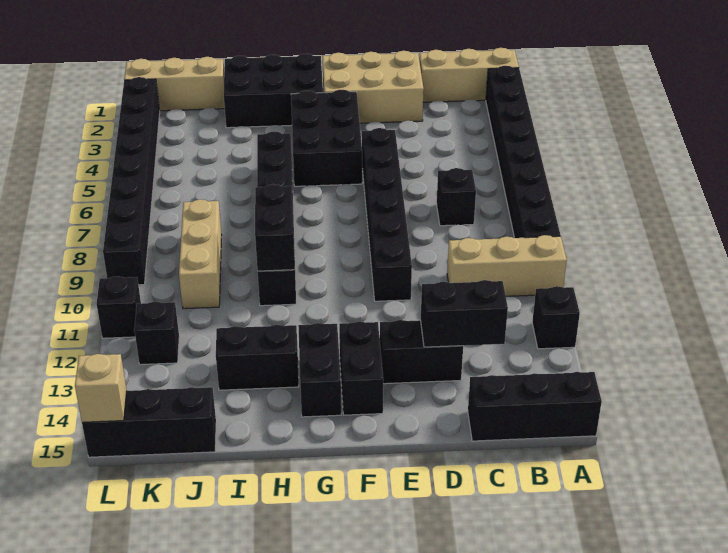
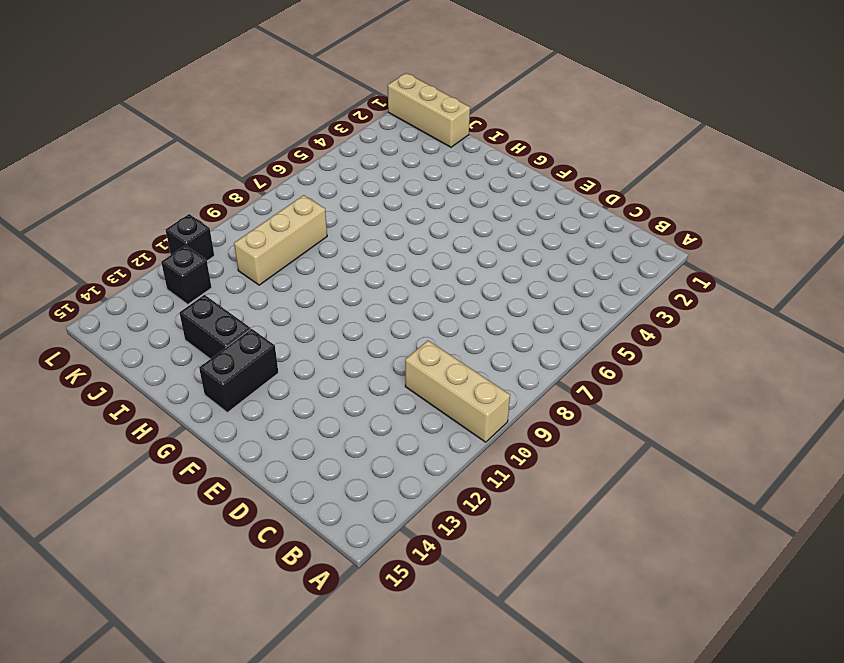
none -> tan 1x3 brick [419,48,519,102]
none -> black 1x8 brick [486,66,561,238]
none -> black 1x1 brick [532,286,580,349]

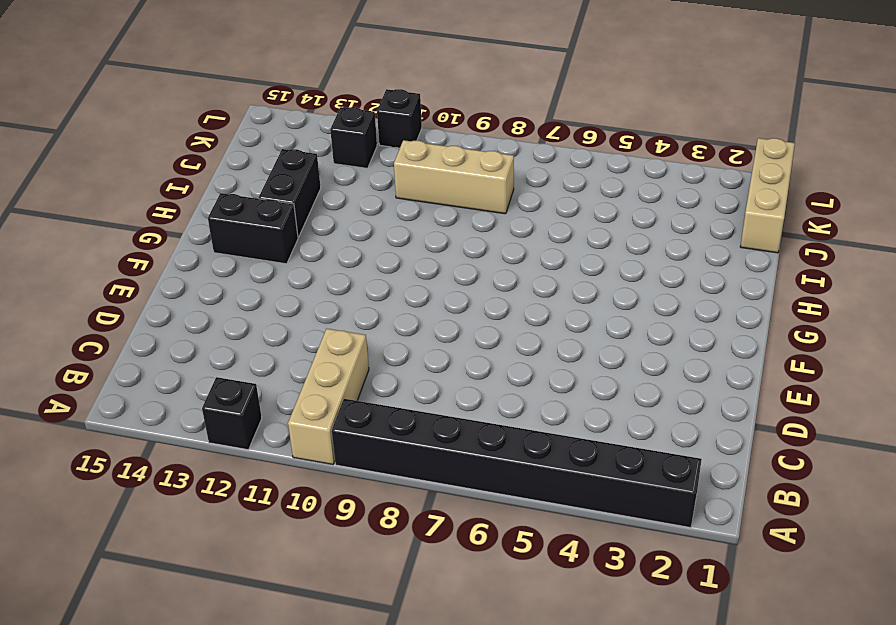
none -> tan 1x3 brick [419,48,519,102]
none -> black 1x3 brick [468,372,602,441]
none -> black 1x1 brick [437,168,476,226]

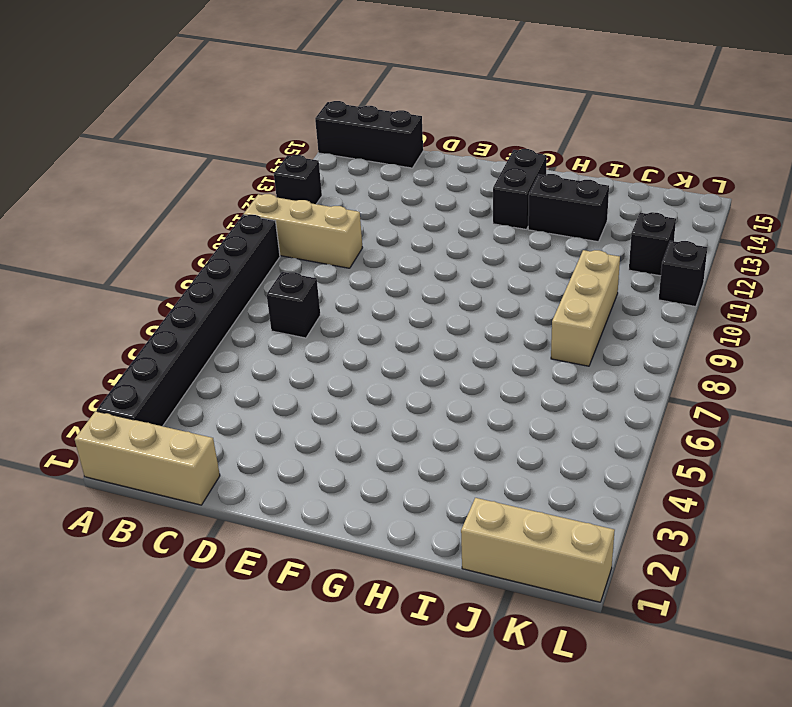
none -> tan 2x3 brick [322,51,424,123]
none -> black 1x2 brick [380,320,463,384]
none -> black 1x6 brick [362,128,412,301]

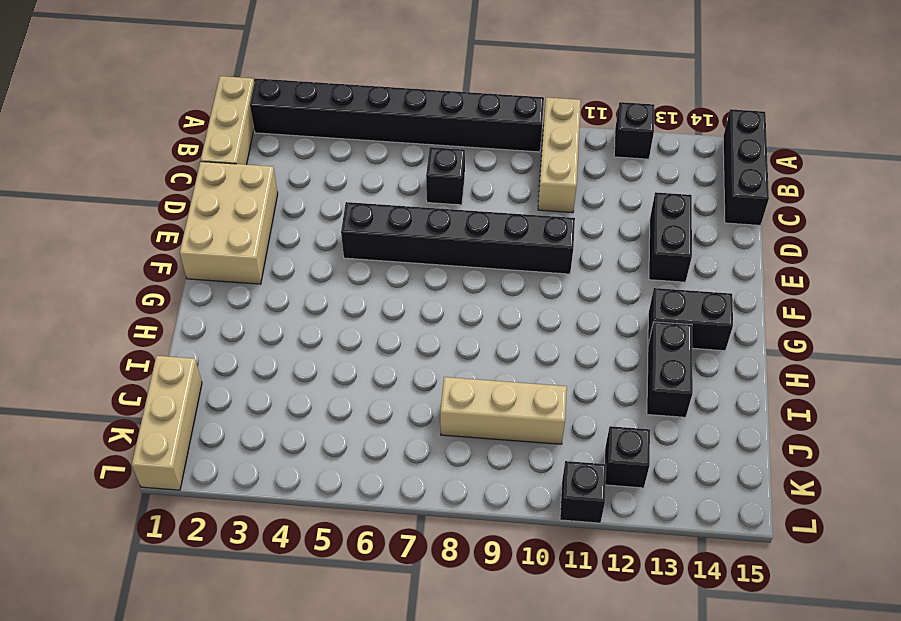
none -> black 2x3 brick [291,90,362,186]
none -> black 1x2 brick [339,321,383,415]
none -> black 2x3 brick [224,54,323,128]

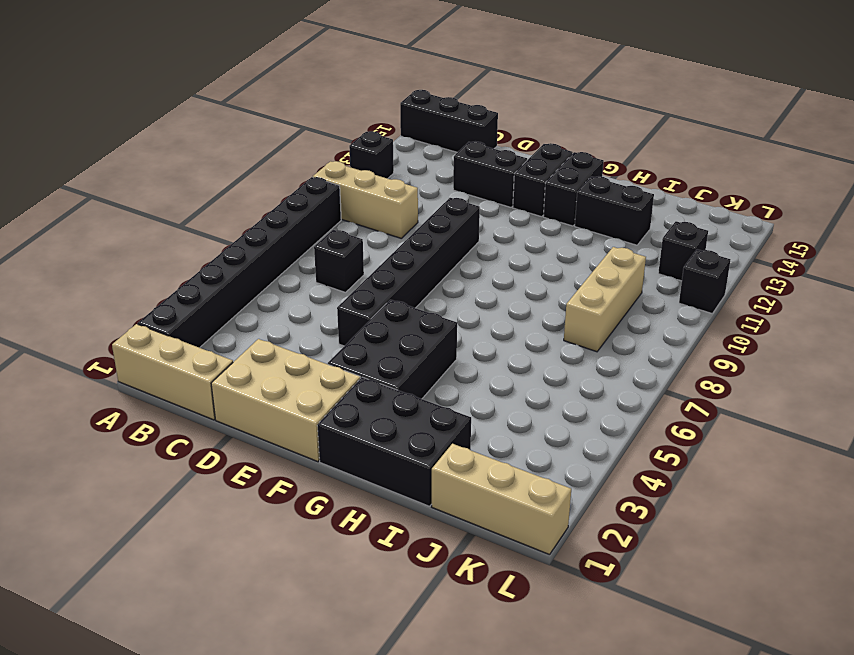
none -> black 1x6 brick [257,131,296,306]
none -> black 1x3 brick [82,387,216,457]
none -> black 1x8 brick [103,77,160,285]

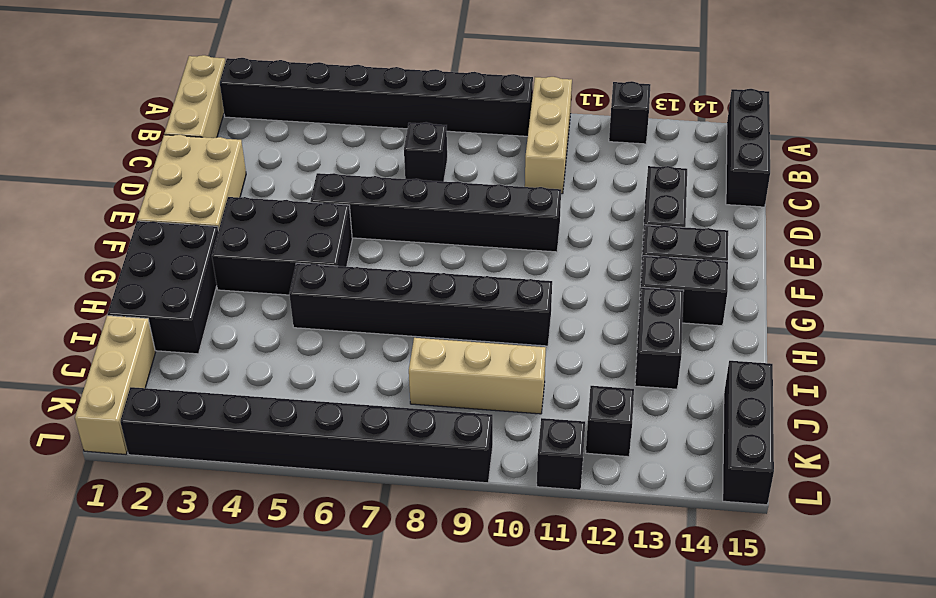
none -> black 1x2 brick [421,280,508,347]
none -> black 1x2 brick [255,184,295,271]
none -> tan 1x1 brick [75,354,127,422]

